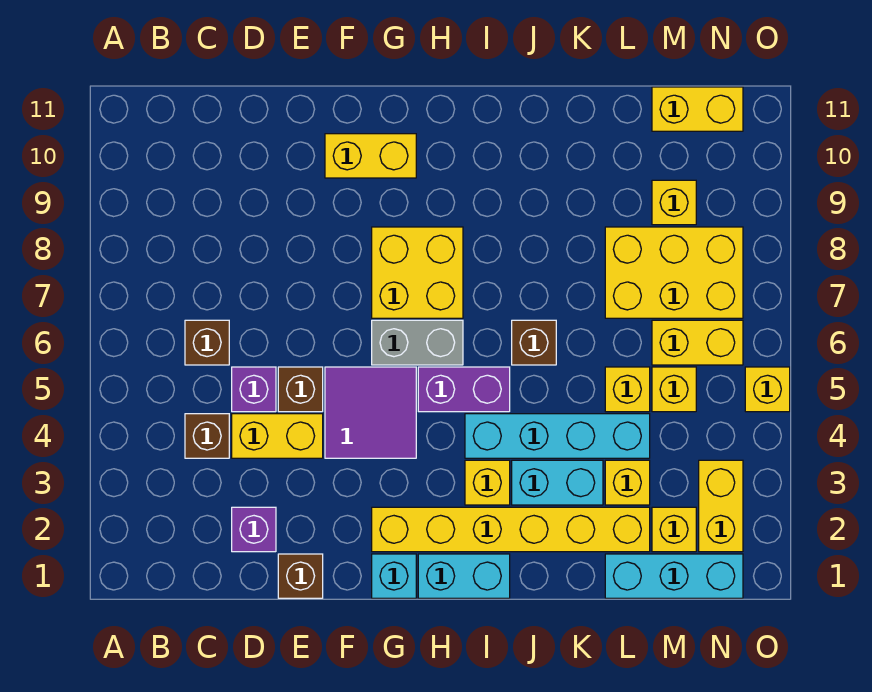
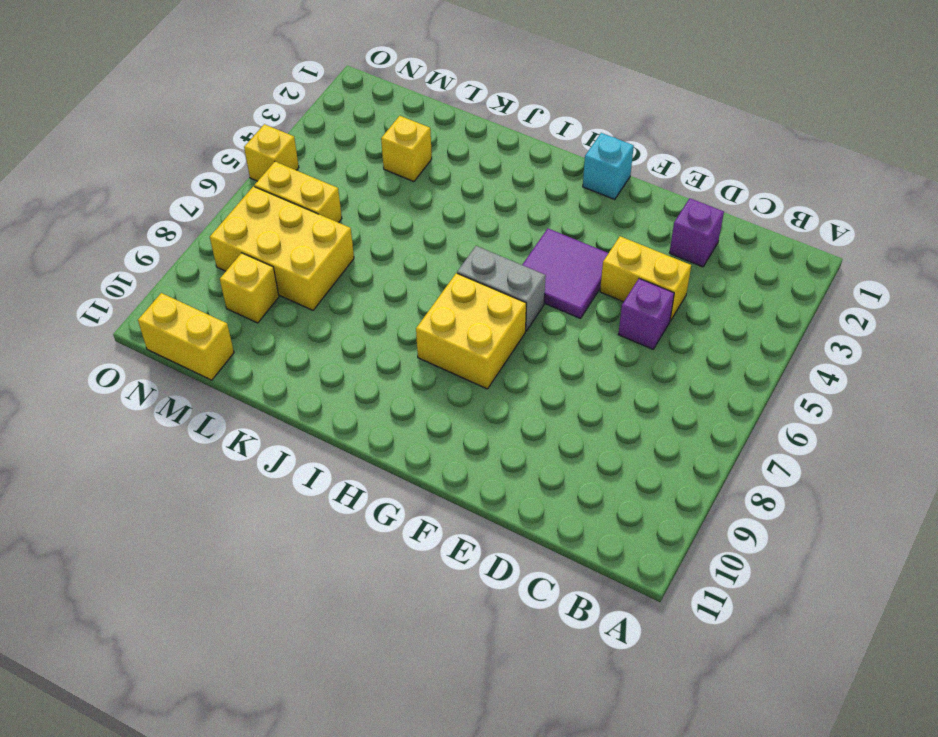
none -> brown 1x1 brick [185,414,229,458]
none -> brown 1x1 brick [185,320,229,365]
none -> brown 1x1 brick [278,554,323,598]
none -> brown 1x1 brick [278,367,323,412]

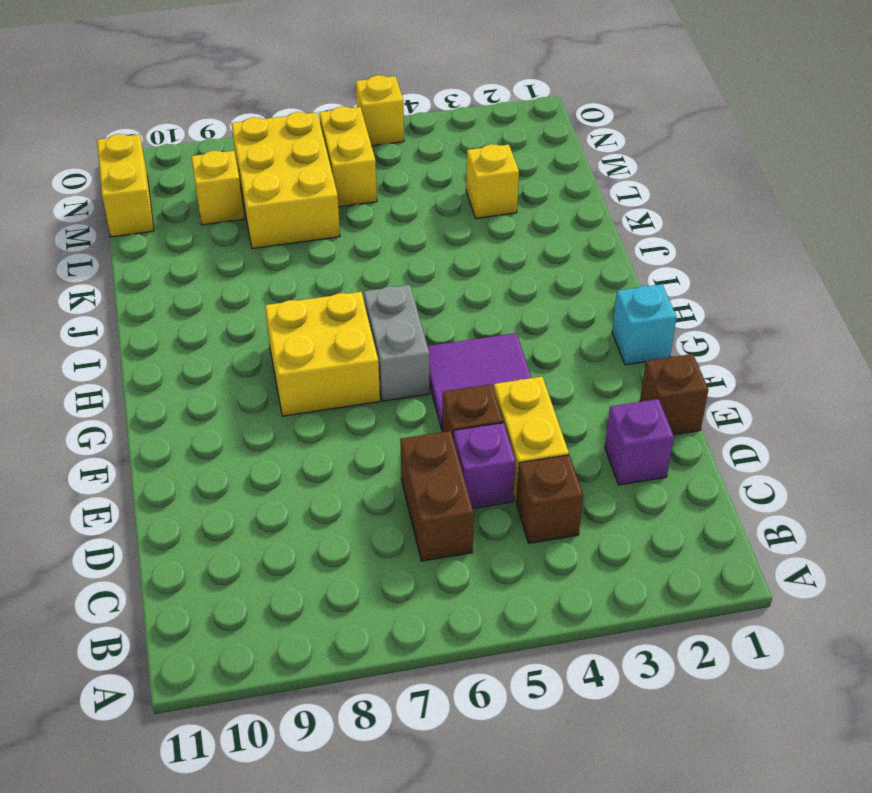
brown 1x2 brick [400,431,474,561] -> brown 1x1 brick [185,320,229,365]
none -> yellow 1x2 brick [325,134,416,178]
none -> yellow 1x6 brick [372,507,650,552]
none -> cyan 1x2 brick [418,554,510,598]
none -> purple 1x2 brick [418,367,510,412]

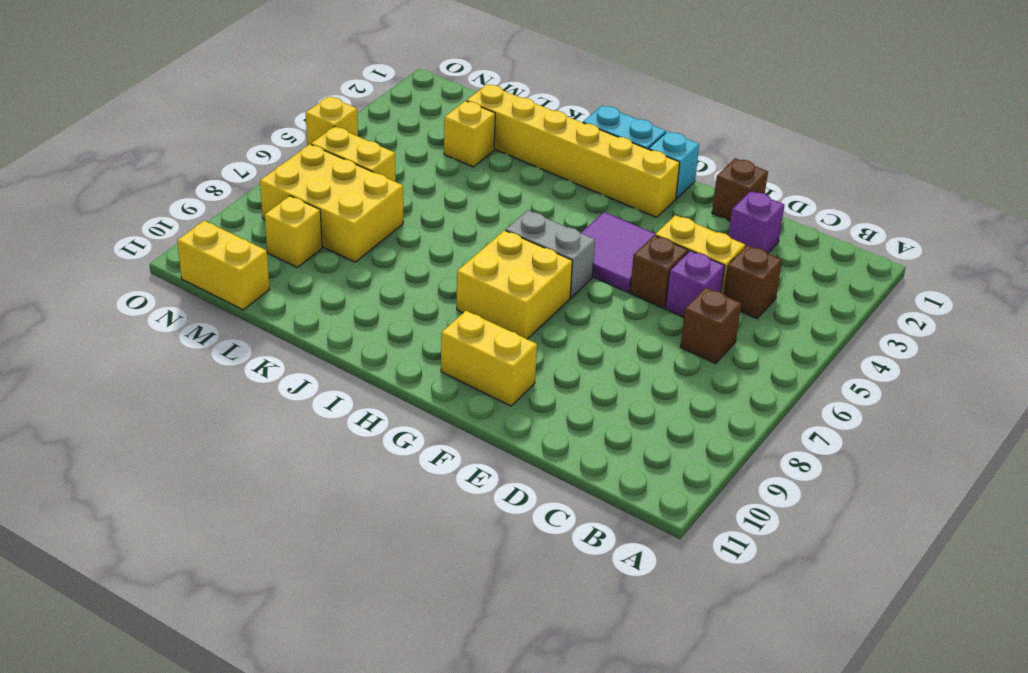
none -> purple 1x2 brick [418,367,510,412]
none -> yellow 1x1 brick [465,460,510,505]
none -> cyan 1x4 brick [465,414,650,458]
none -> cyan 1x2 brick [512,460,603,505]

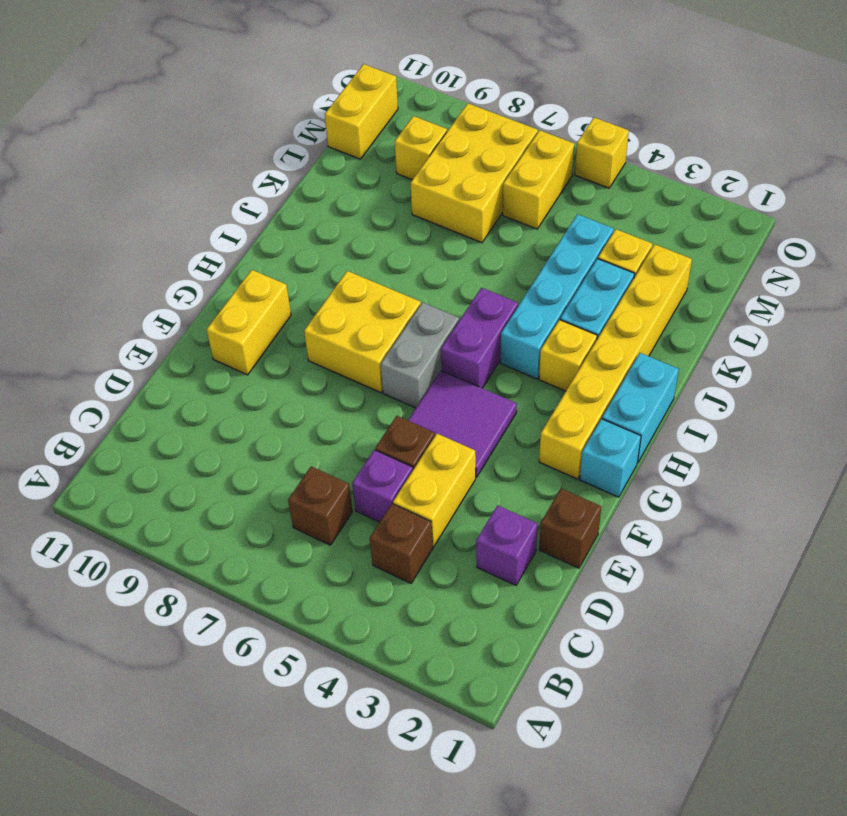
none -> brown 1x1 brick [512,320,556,365]
none -> cyan 1x3 brick [605,554,743,598]
none -> yellow 1x1 brick [605,367,650,412]
none -> yellow 1x1 brick [652,507,696,552]

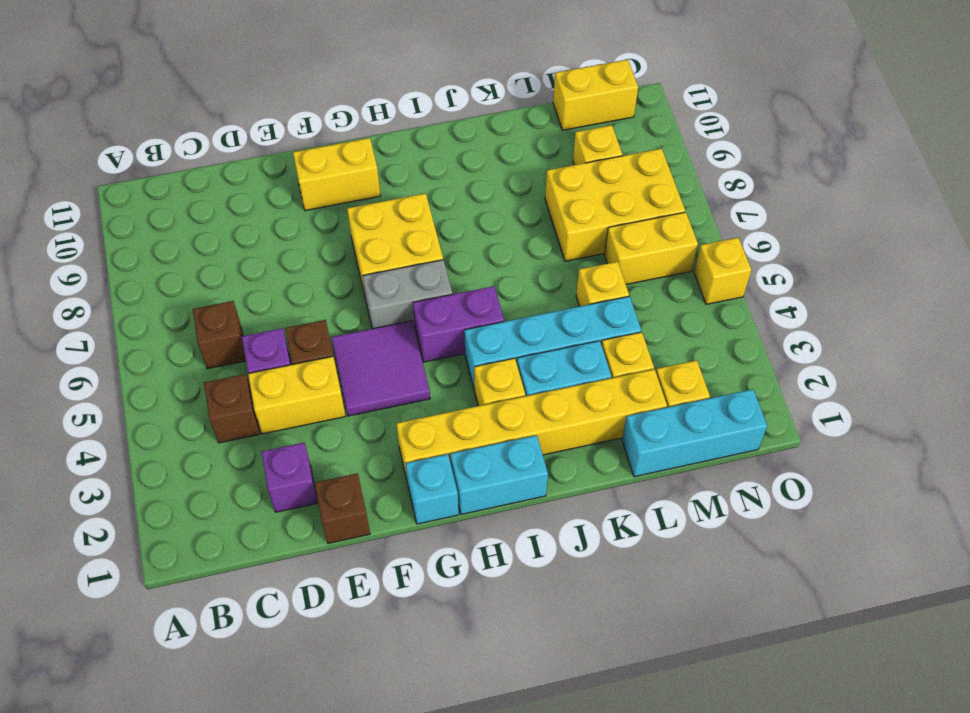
none -> brown 1x1 brick [512,320,556,365]
none -> yellow 1x1 brick [652,367,696,412]
none -> yellow 1x2 brick [699,460,743,552]

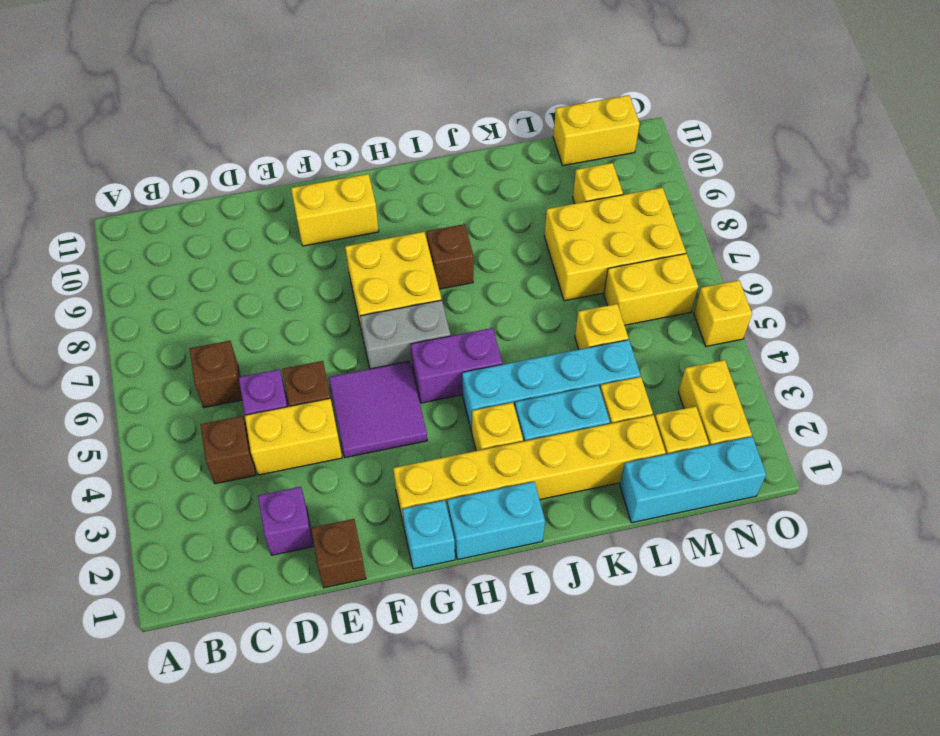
brown 1x1 brick [427,224,474,289] -> brown 1x1 brick moved to [512,320,556,365]
none -> yellow 1x1 brick [652,367,696,412]

